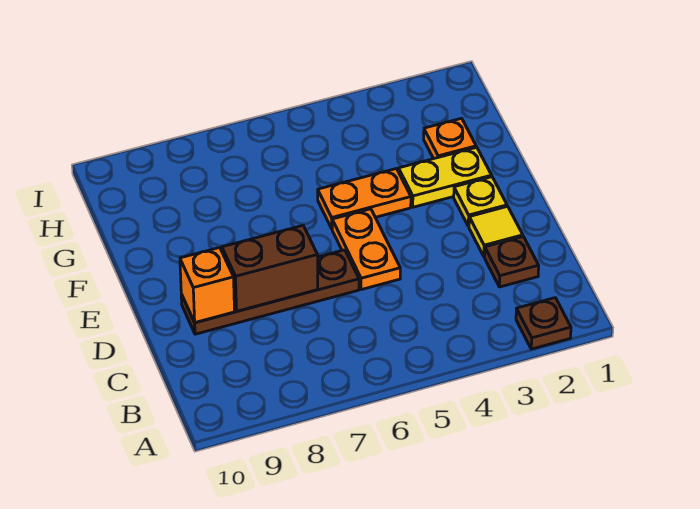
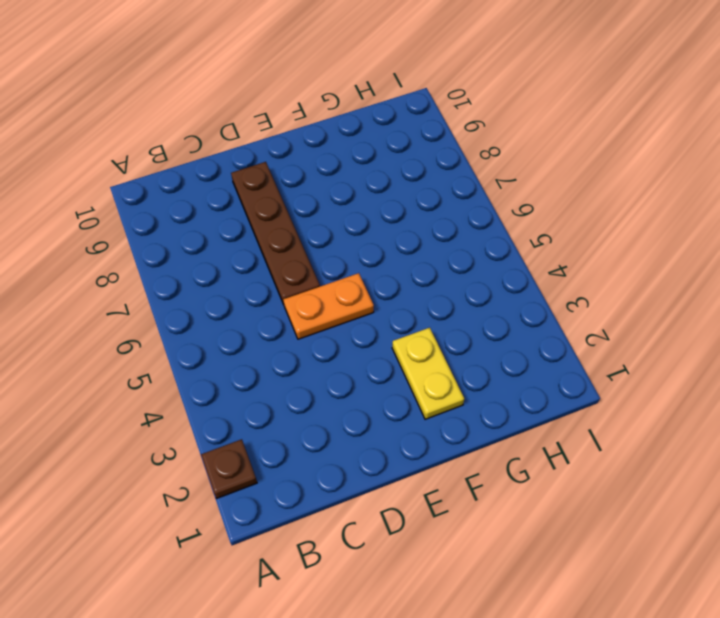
none -> brown 1x1 plate [485,237,539,287]
none -> yellow 1x1 tile [469,206,523,256]

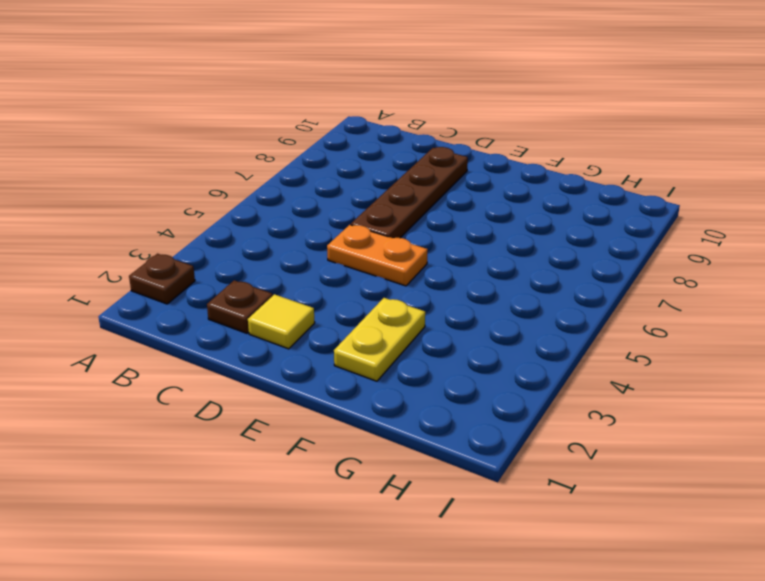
none -> yellow 1x1 plate [454,177,507,226]
none -> orange 1x2 plate [318,169,411,228]

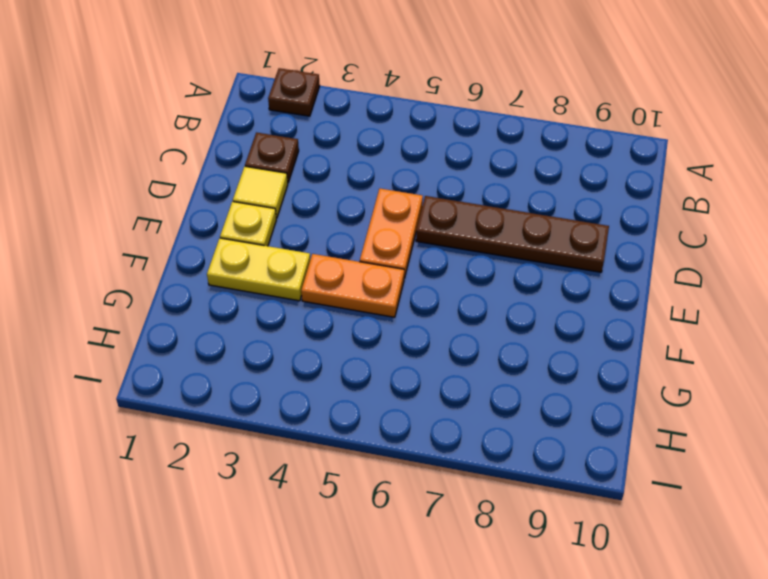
none -> orange 1x1 plate [424,118,476,159]
none -> brown 1x2 brick [222,226,318,311]

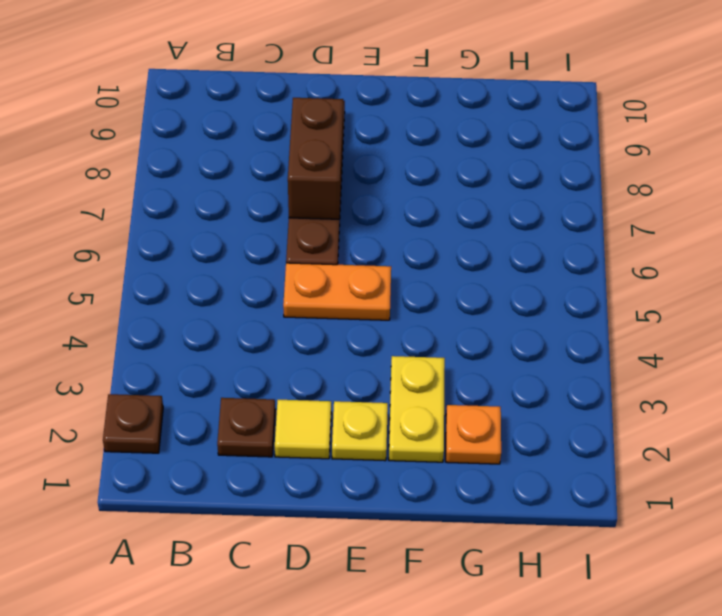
none -> orange 1x2 plate [318,169,411,228]
none -> orange 1x1 brick [180,248,235,322]

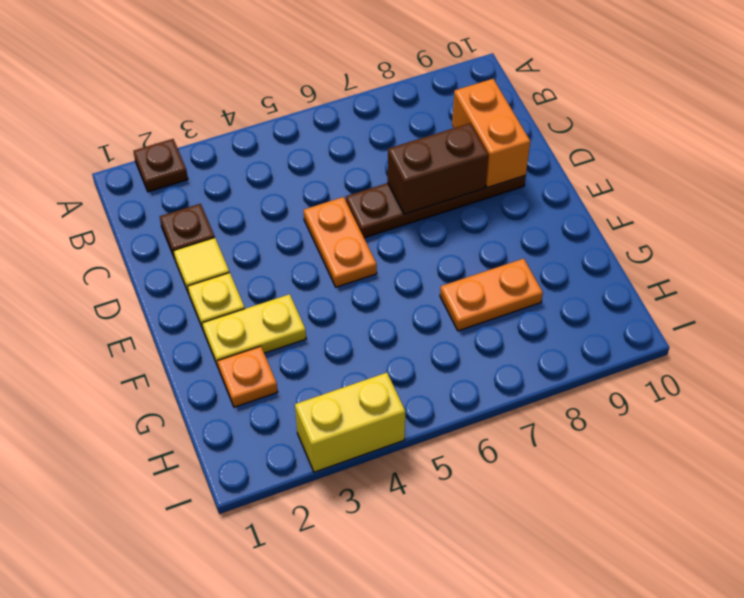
orange 1x2 brick [452,79,530,188] -> orange 1x1 brick [180,248,235,322]
orange 1x2 plate [440,259,543,331] -> orange 1x2 plate moved to [318,169,411,228]
yellow 1x2 brick [295,373,406,472] -> none

